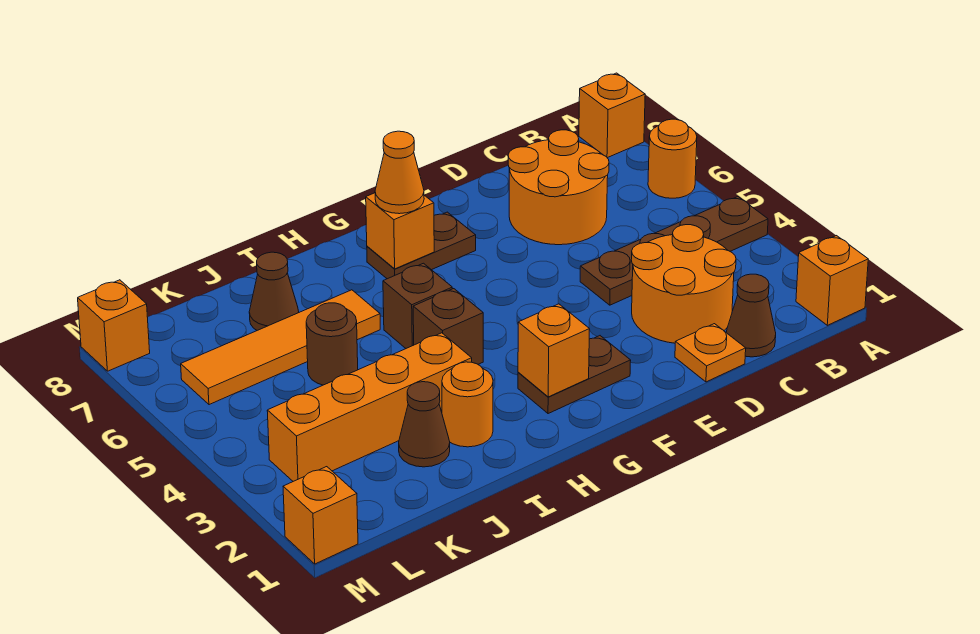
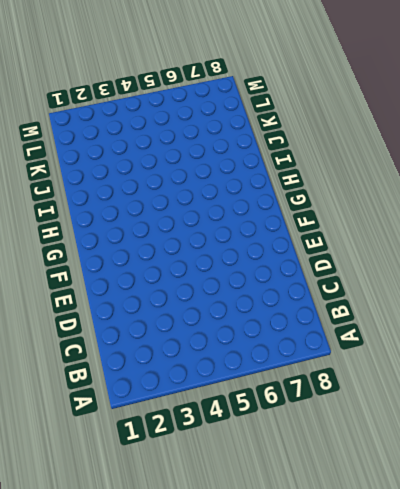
none -> orange 1x1 brick [796,236,868,325]
none -> brown 1x4 plate [580,197,768,305]
none -> orange 1x1 round brick [648,119,697,198]

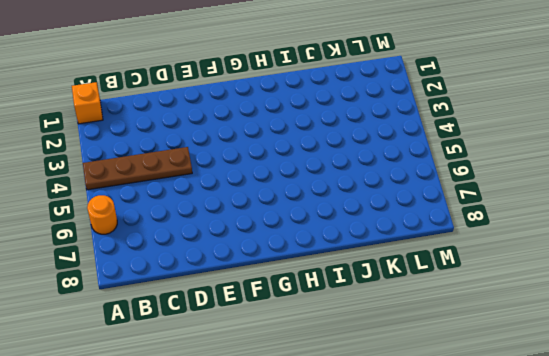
none -> orange 1x1 brick [579,73,645,158]
none -> brown 1x1 cone [726,274,776,357]
none -> orange 2x2 round brick [631,225,736,343]

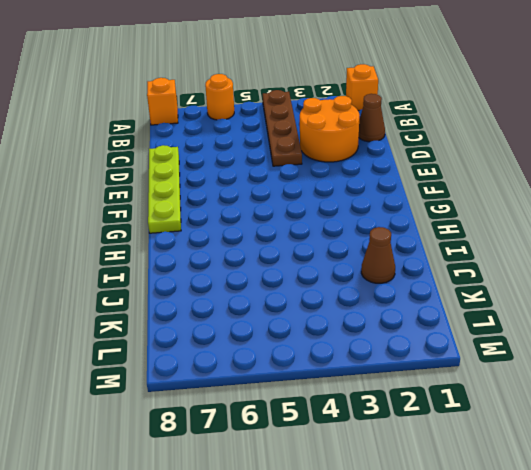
lime 1x4 plate [148,145,181,233] -> none
none -> orange 2x2 round brick [508,130,609,245]
none -> orange 1x1 plate [675,324,746,382]
none -> brown 1x2 plate [518,336,631,414]

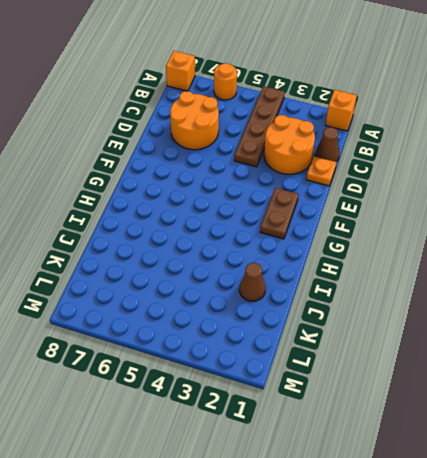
none -> brown 1x2 plate [367,212,476,279]
none -> brown 1x1 brick [413,289,483,364]
none -> brown 1x1 brick [383,263,452,348]

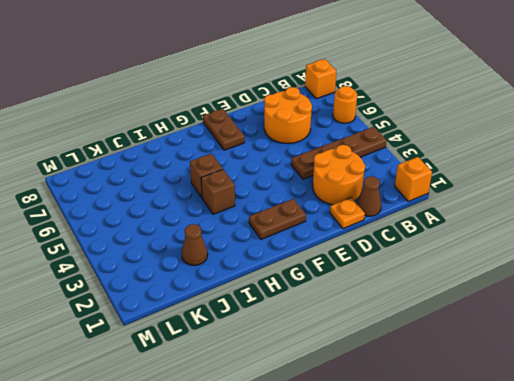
brown 1x2 plate [203,109,245,150] -> brown 1x2 plate turned to [367,212,476,279]
none -> orange 1x1 round brick [442,362,493,447]
none -> orange 1x4 brick [267,333,472,481]
none -> orange 1x4 tile [181,290,380,405]

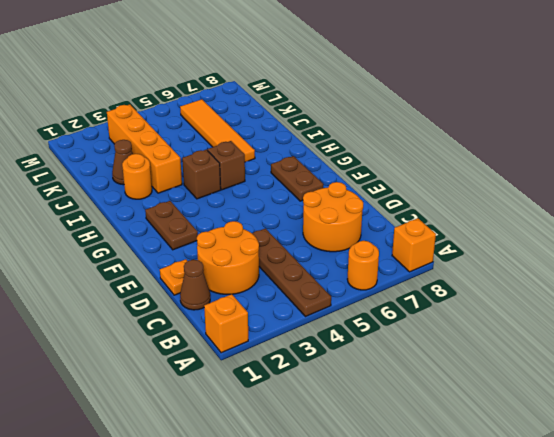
none -> brown 1x1 round brick [306,303,358,385]
none -> brown 1x1 cone [249,252,299,330]
none -> orange 1x1 brick [283,467,358,564]

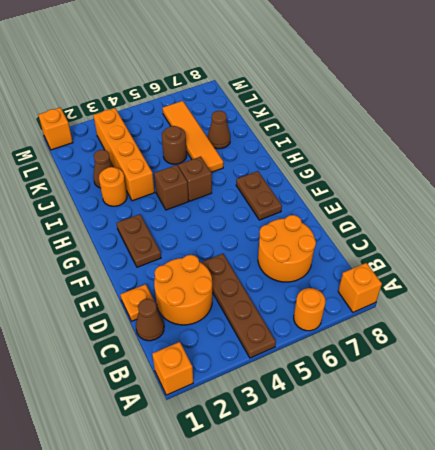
none -> orange 1x1 brick [78,280,150,371]
none -> orange 1x1 brick [518,304,590,397]
none -> orange 1x1 brick [366,193,434,269]

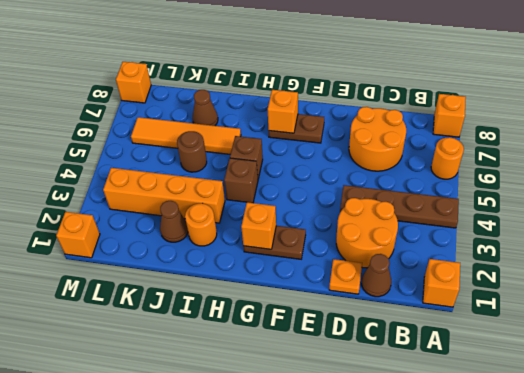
none -> orange 1x1 cone [375,131,424,214]

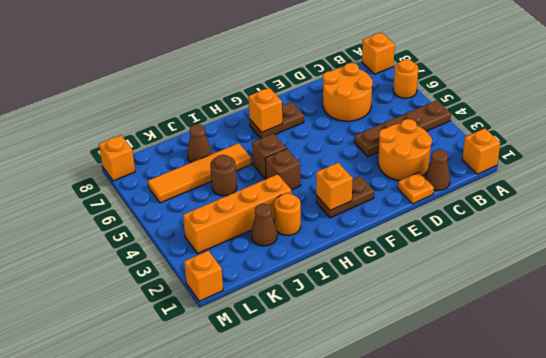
none -> orange 1x1 cone [375,131,424,214]

